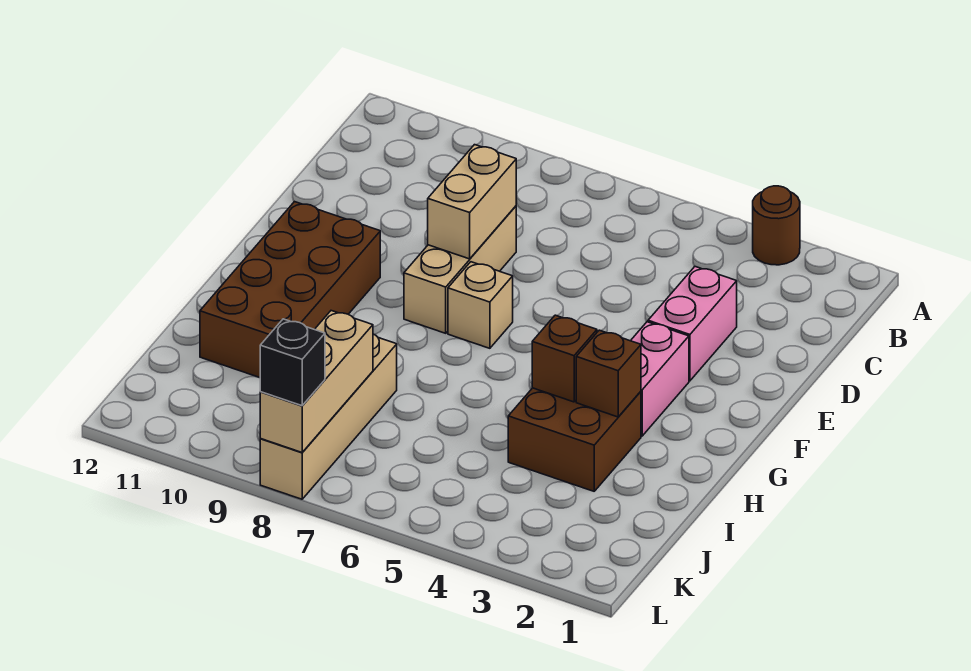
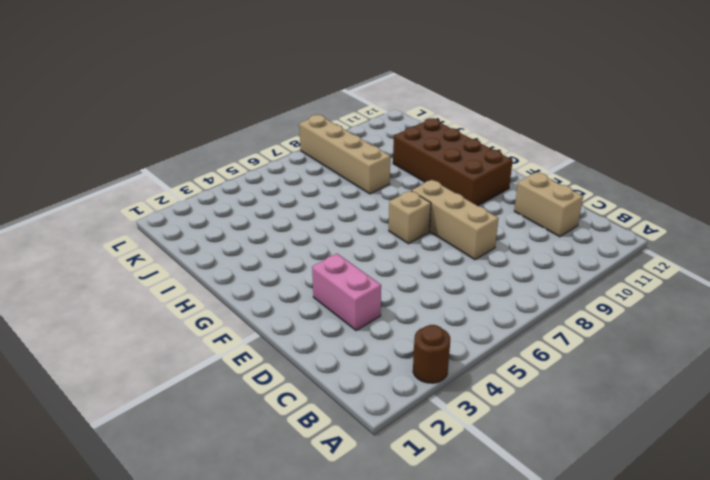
tan 1x2 brick [514,172,583,237] -> tan 1x2 brick moved to [428,145,516,259]
none -> pink 1x2 brick [631,322,689,436]
none -> brown 2x2 brick [508,388,641,491]
none -> brown 1x1 brick [576,330,641,417]

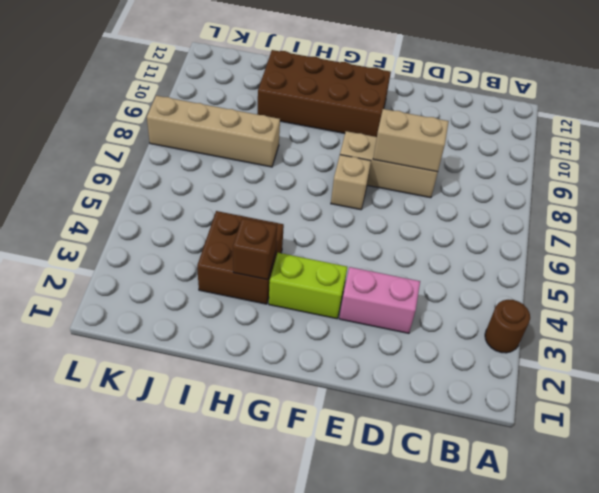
lime 1x2 brick [269,253,347,319] -> pink 1x2 brick [631,322,689,436]
none -> brown 1x1 brick [532,315,597,402]
none -> tan 1x3 brick [260,311,373,452]
none -> black 1x1 brick [260,319,325,406]

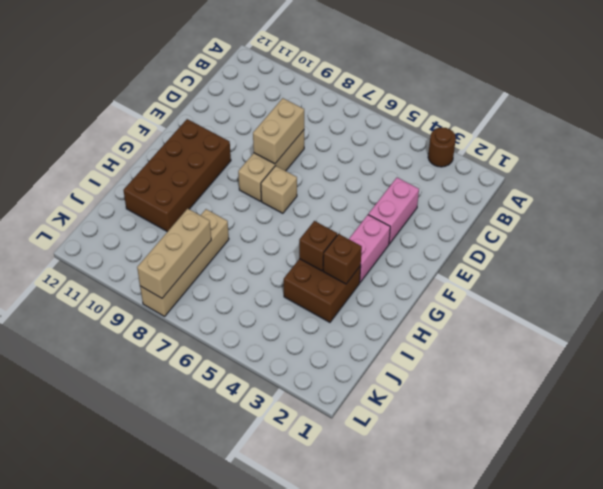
none -> black 1x1 brick [260,319,325,406]

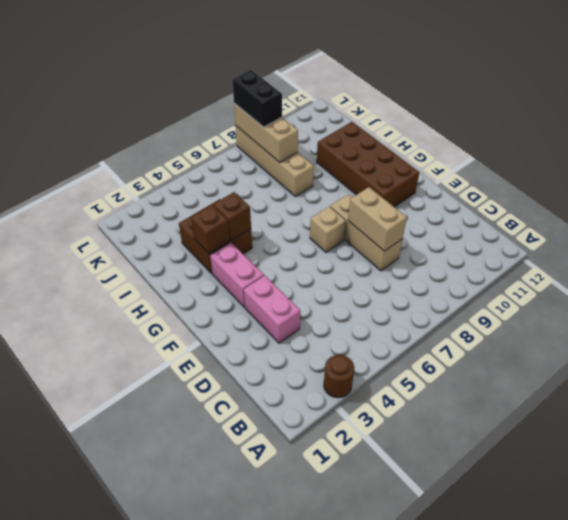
black 1x2 brick [232,70,282,127] -> black 1x1 brick [260,319,325,406]

